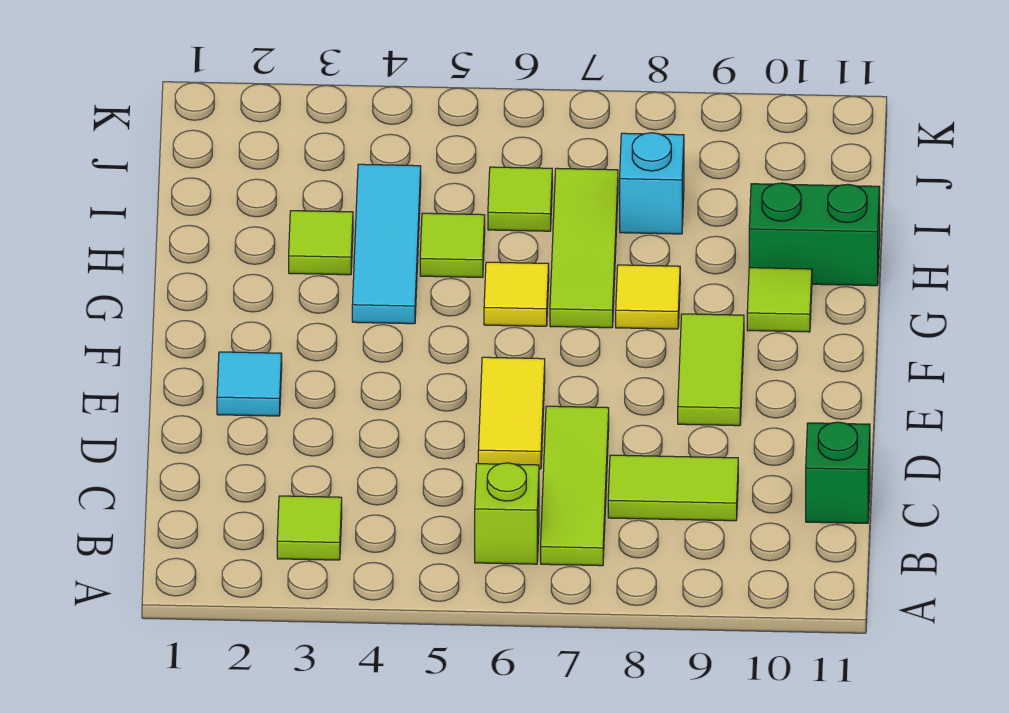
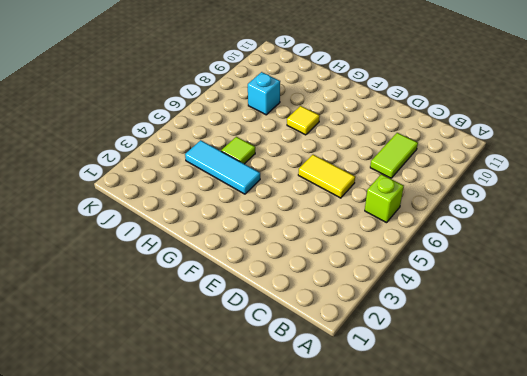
none -> lime 1x1 tile [277,496,342,560]
none -> lime 1x3 tile [541,406,609,566]
none -> green 1x1 brick [806,422,870,523]

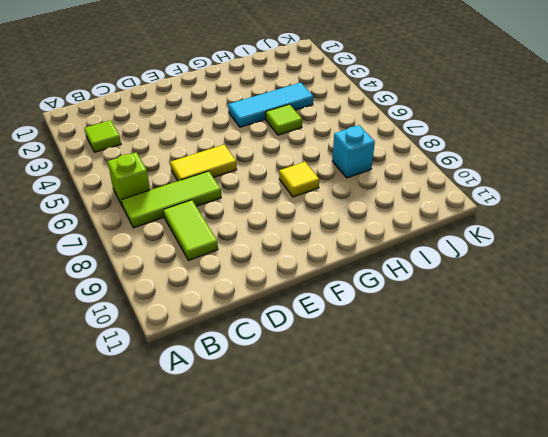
none -> green 1x1 brick [806,422,870,523]
none -> cyan 1x1 tile [217,352,282,416]
none -> lime 1x2 tile [678,314,744,426]

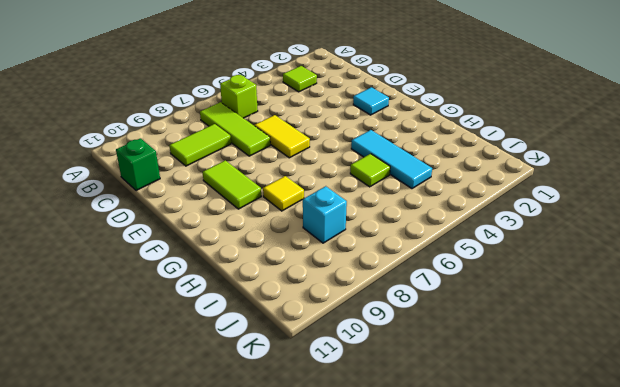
none -> yellow 1x1 tile [484,262,549,326]
none -> lime 1x3 tile [550,168,618,328]
none -> lime 1x1 tile [747,268,812,332]

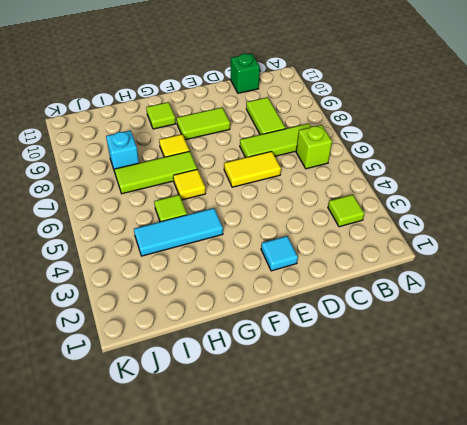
none -> lime 1x1 tile [289,211,353,275]
none -> green 1x2 brick [749,183,880,286]
none -> lime 1x1 tile [488,167,552,231]

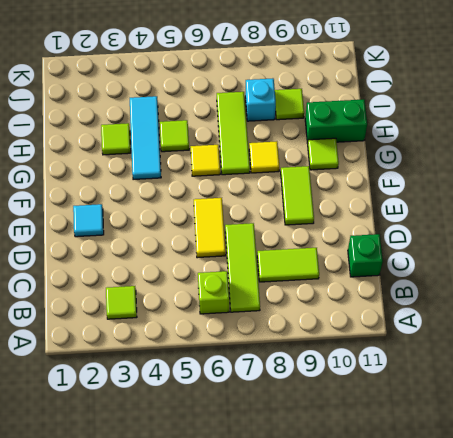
lime 1x1 tile [275,89,304,120] -> lime 1x1 tile moved to [488,167,552,231]

